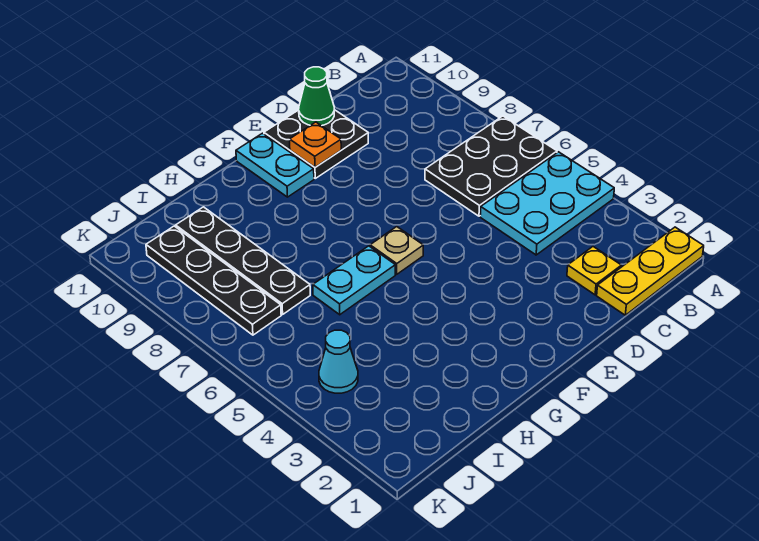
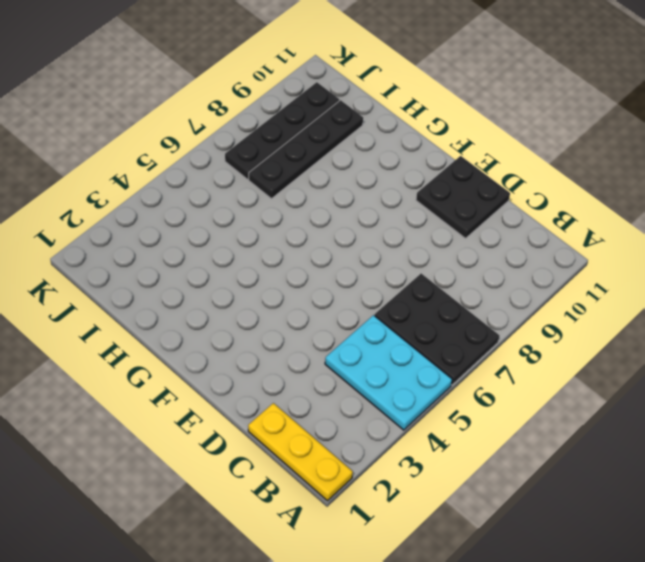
none -> yellow 1x1 plate [567,247,621,295]
none -> tan 1x1 plate [370,227,423,274]
none -> cyan 1x2 plate [236,133,314,197]

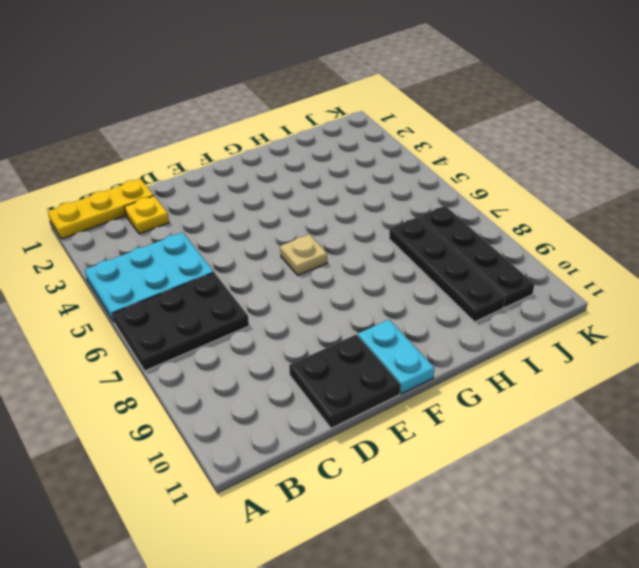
none -> cyan 1x2 plate [313,246,395,315]
none -> cyan 1x1 cone [319,330,358,393]
none -> green 1x1 cone [299,67,334,126]

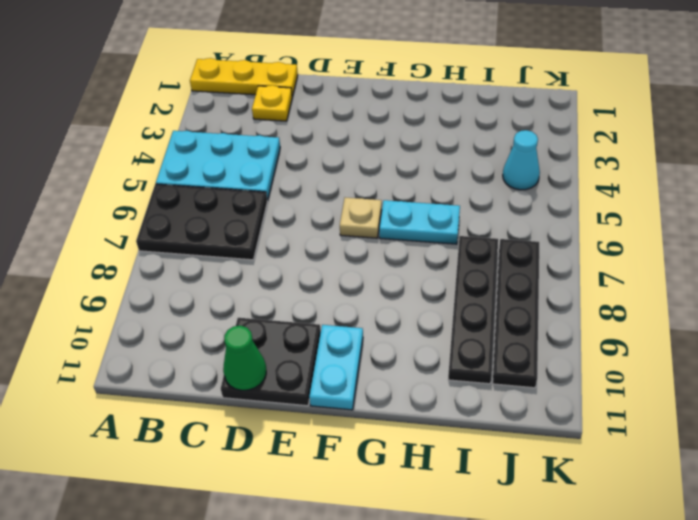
none -> orange 1x1 plate [290,122,341,167]

